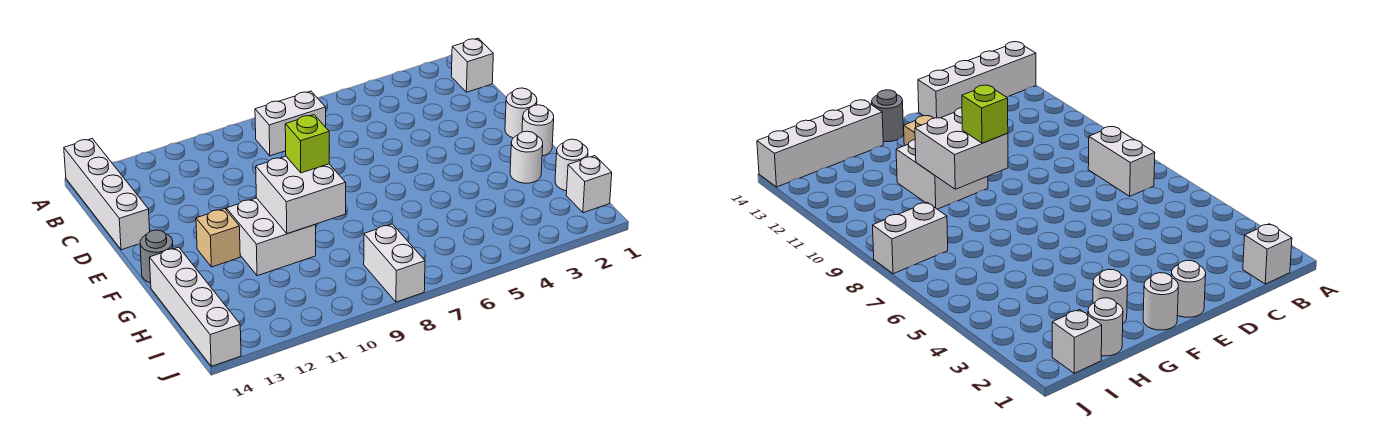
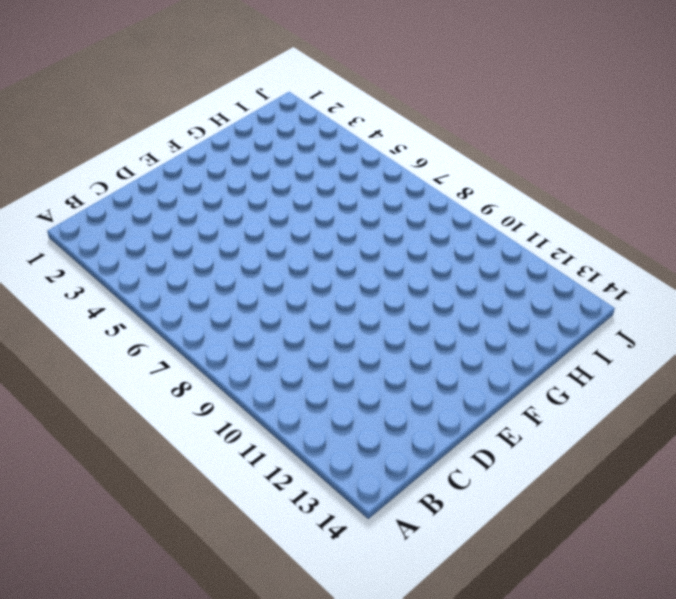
none -> white 1x4 brick [64,139,150,250]
none -> white 1x1 brick [451,38,493,92]
none -> white 1x2 brick [255,91,326,156]

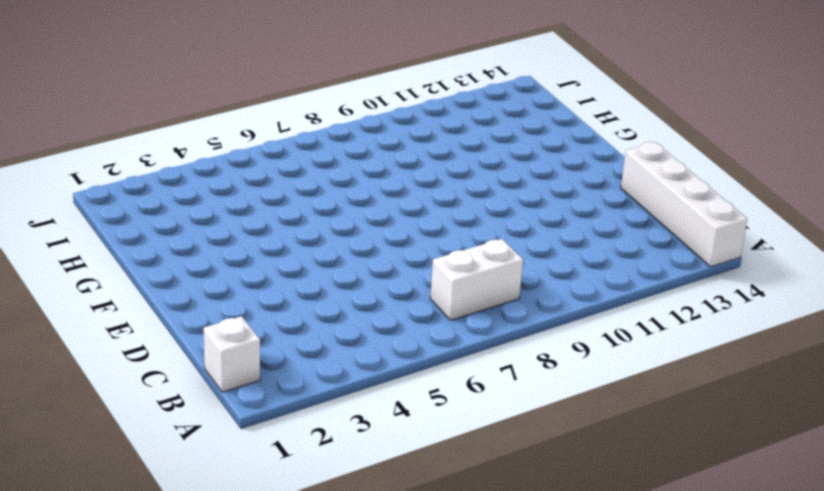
none -> white 1x1 round brick [505,88,537,138]
none -> white 1x1 round brick [522,105,554,156]
none -> white 2x2 brick [226,198,316,276]

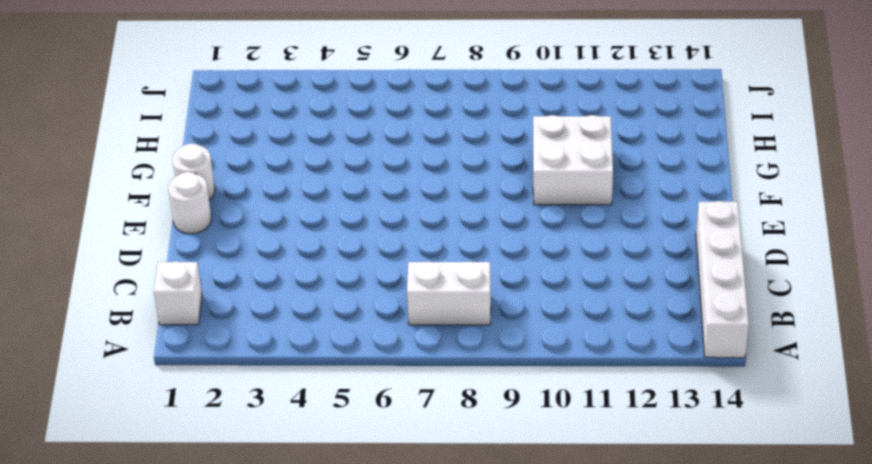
none -> tan 1x1 brick [196,209,240,267]
none -> grey 1x1 round brick [140,230,173,283]
none -> white 1x1 round brick [510,131,543,183]

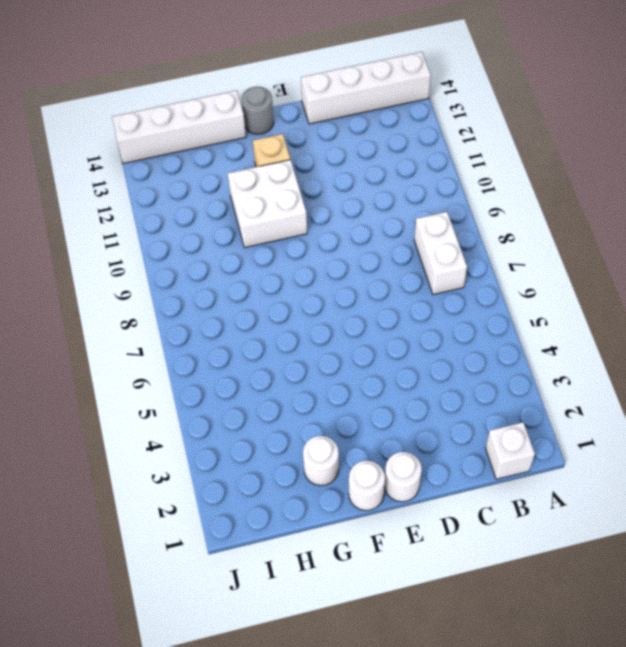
none -> white 1x1 round brick [555,139,588,191]
none -> white 1x1 brick [566,156,612,213]
none -> white 1x2 brick [364,224,425,302]

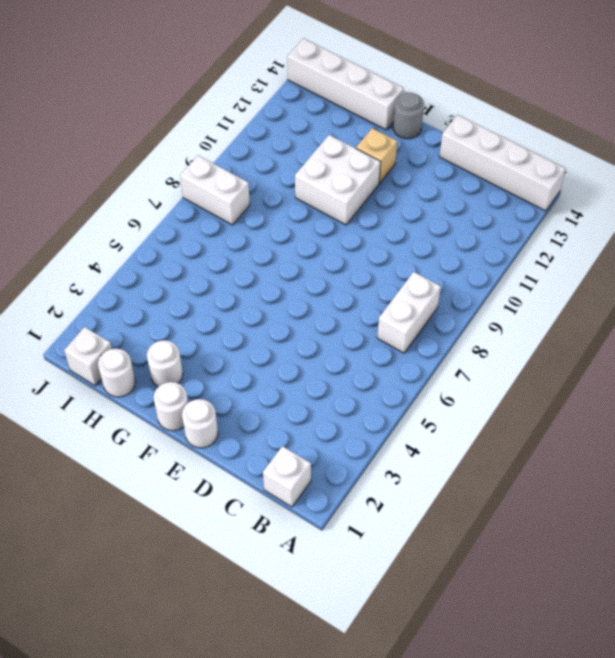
none -> white 2x2 brick [256,156,346,234]
none -> lime 1x1 brick [285,115,329,173]

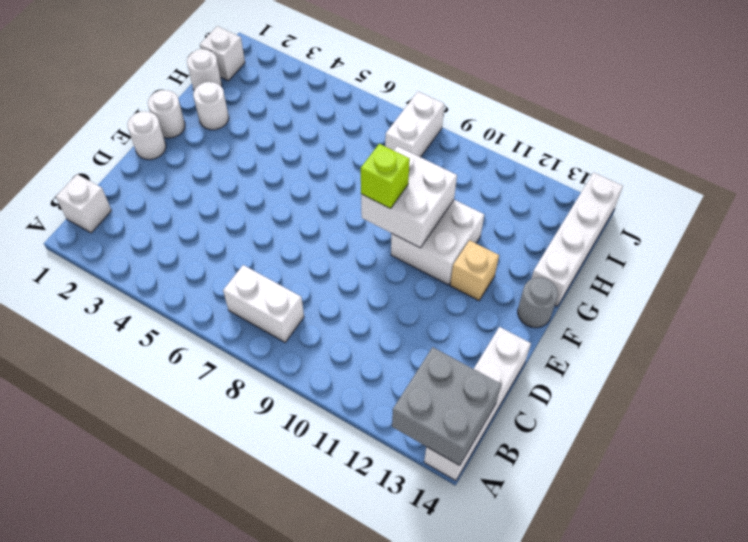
grey 2x2 brick [392,347,501,465] -> none

